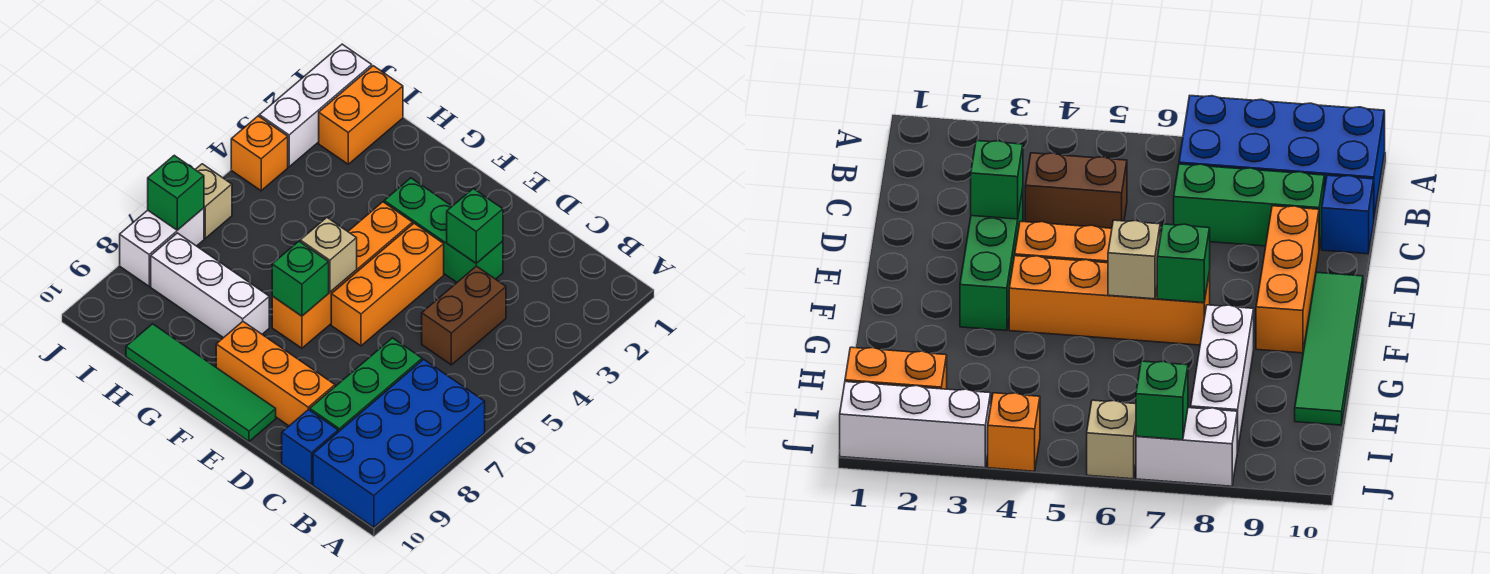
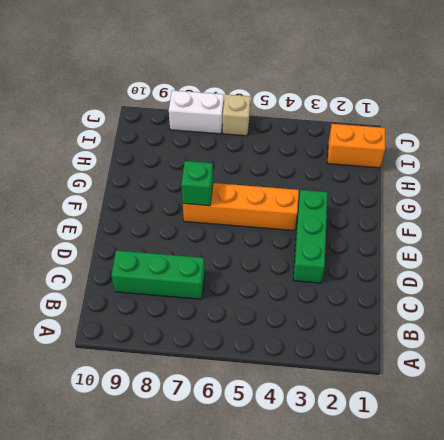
none -> blue 2x4 brick [313,359,485,527]
none -> brown 1x2 brick [422,266,506,365]
none -> blue 1x1 brick [282,410,338,484]

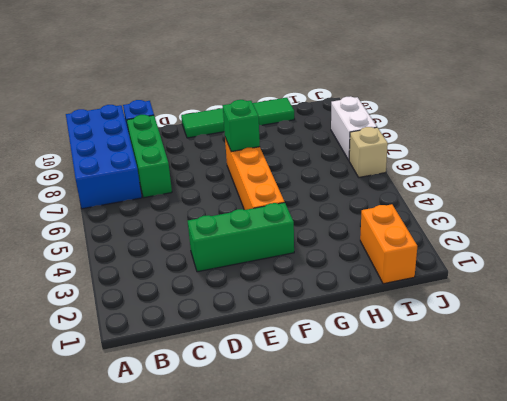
none -> brown 1x2 brick [422,266,506,365]
none -> orange 1x3 brick [216,322,335,426]
none -> orange 1x3 brick [331,223,444,346]

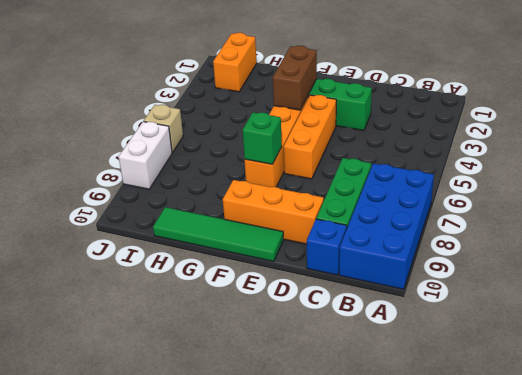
brown 1x2 brick [273,46,317,110] -> brown 1x2 brick moved to [422,266,506,365]
none -> white 1x3 brick [151,233,269,338]
none -> white 1x3 brick [259,44,372,167]
none -> orange 1x1 brick [231,116,288,191]

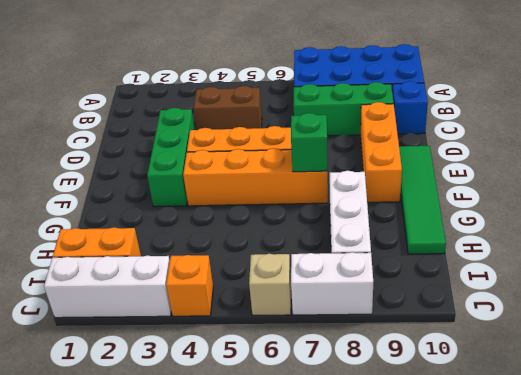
none -> green 1x1 brick [447,189,503,263]
none -> tan 1x1 brick [300,218,357,292]
none -> green 1x1 brick [148,155,204,230]

